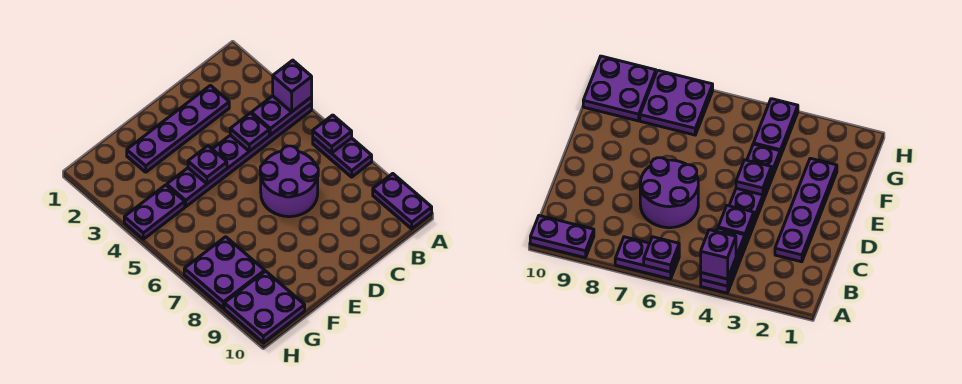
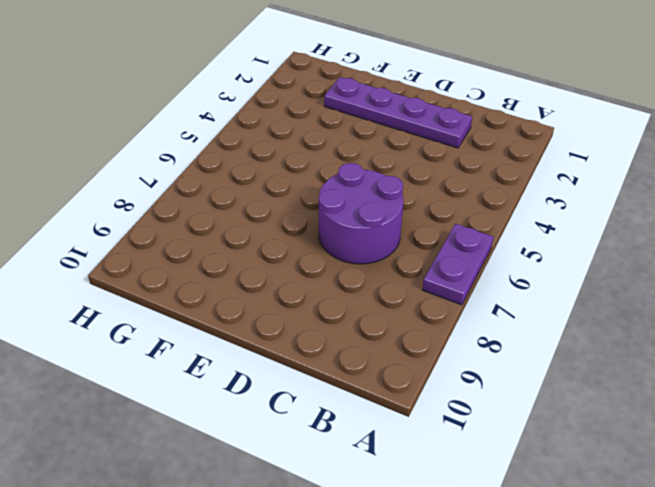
none -> purple 1x6 plate [167,104,312,207]
none -> purple 1x2 plate [373,174,432,229]
none -> purple 1x2 plate [124,185,185,239]

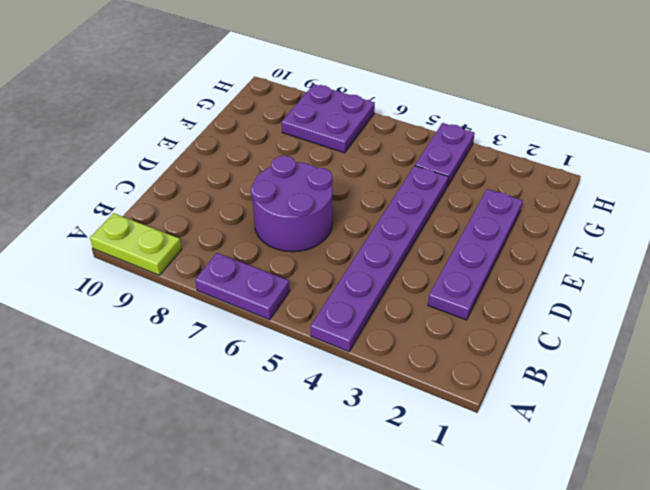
lime 1x2 plate [90,213,182,275] -> purple 1x2 plate [373,174,432,229]
none -> purple 2x2 plate [224,271,305,343]
none -> purple 1x2 plate [251,96,312,135]
none -> purple 1x1 plate [313,115,352,153]

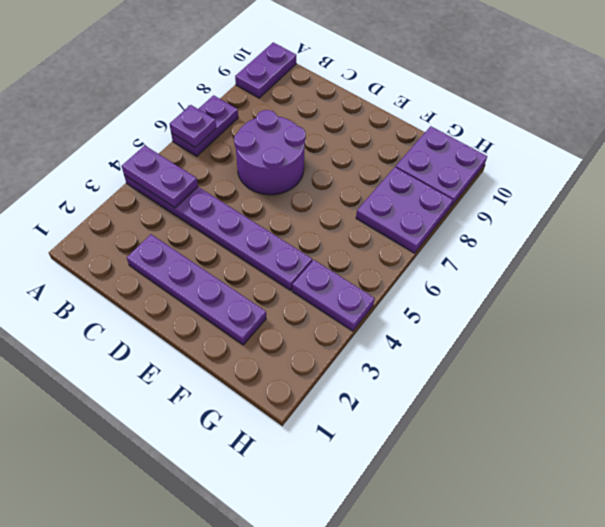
none -> purple 1x1 plate [230,113,269,151]
none -> purple 1x1 plate [188,146,227,184]
none -> purple 1x1 brick [273,60,312,112]

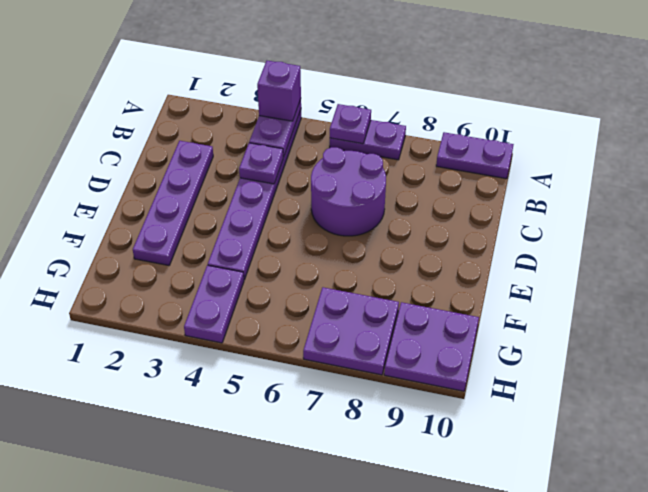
none -> purple 1x1 plate [188,146,227,184]

